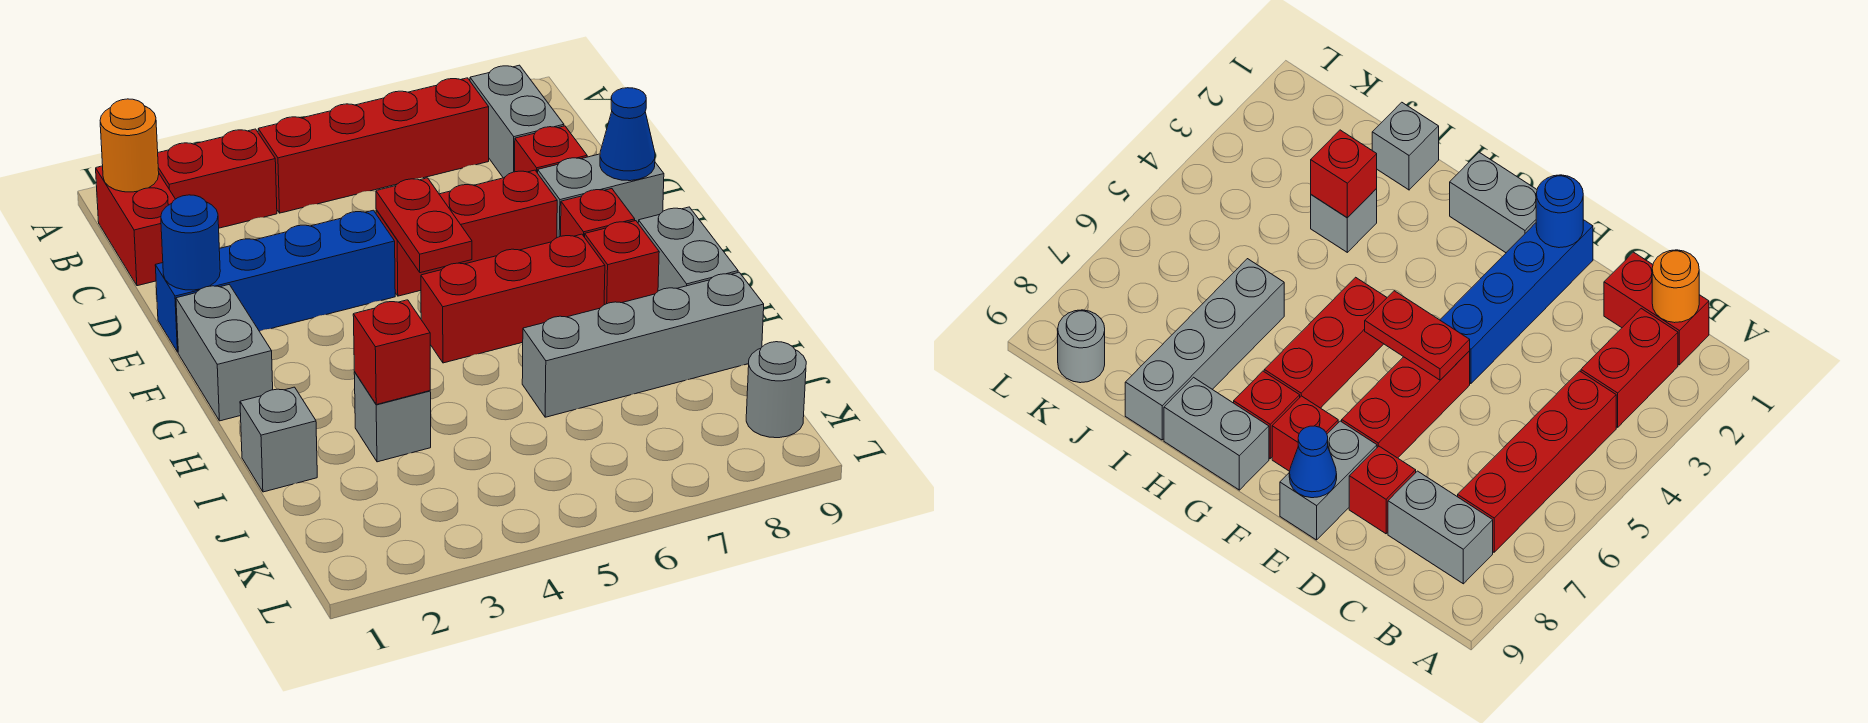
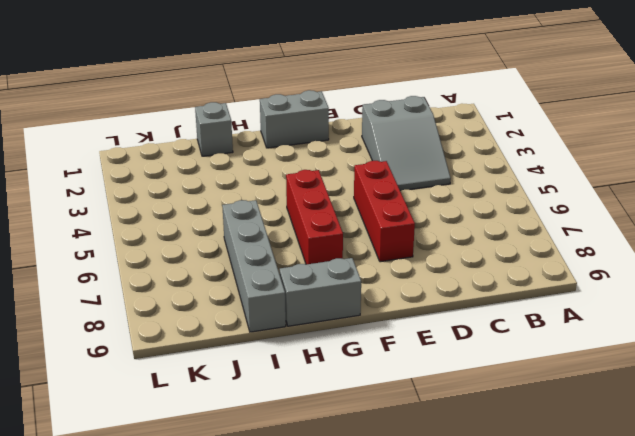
grey 2x3 slope [362,96,451,191] -> none
none -> red 1x2 brick [96,166,175,286]
none -> red 1x2 brick [158,129,277,228]
none -> red 1x4 brick [258,78,489,213]

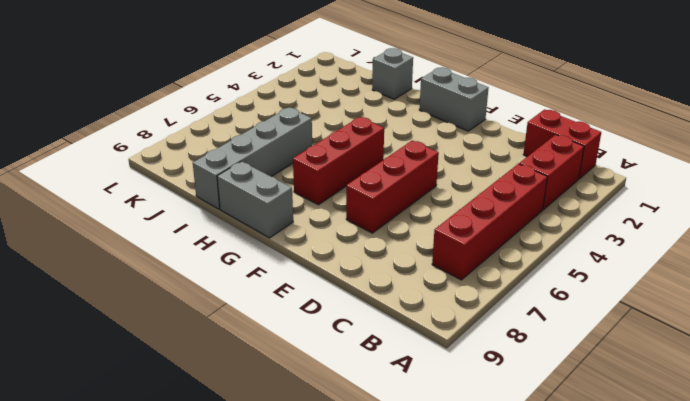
none -> grey 1x2 brick [470,65,564,178]
none -> red 1x1 brick [515,126,587,173]
none -> blue 1x4 brick [155,210,395,352]

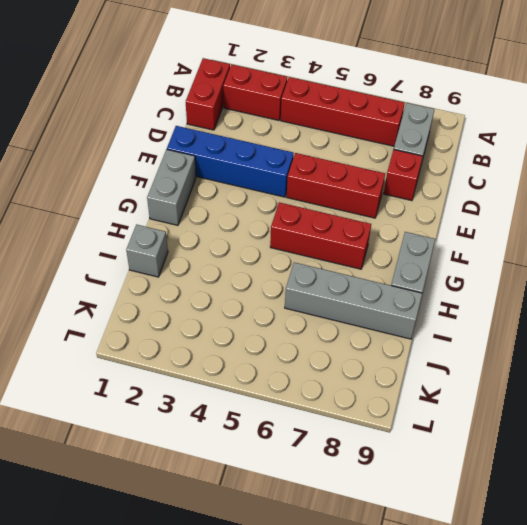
none -> grey 1x2 brick [538,154,664,238]
none -> red 1x1 brick [561,189,635,237]
none -> red 1x1 brick [585,221,659,305]

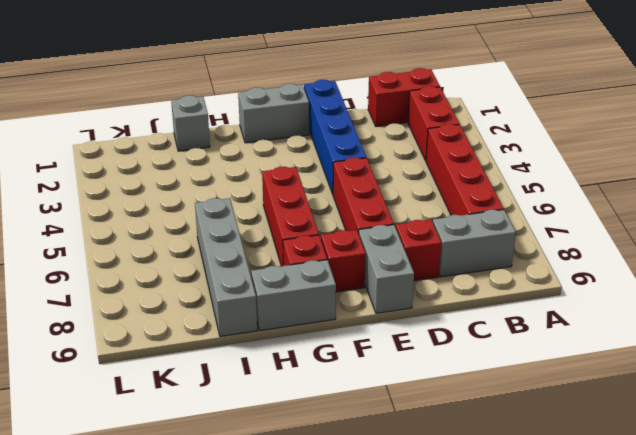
none -> grey 1x1 brick [354,372,431,462]
none -> grey 1x1 round brick [746,342,806,438]
none -> orange 1x1 round brick [100,99,159,192]

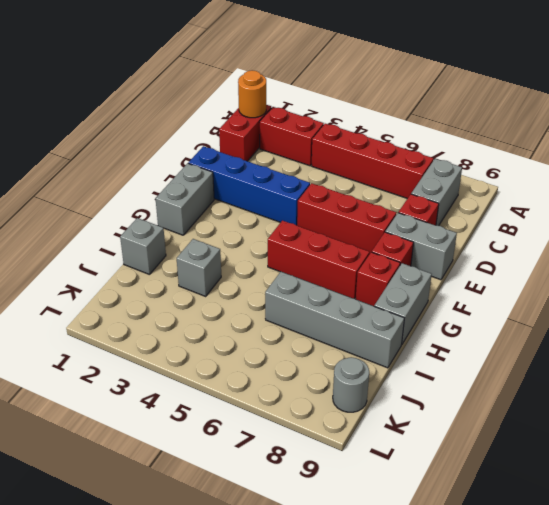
none -> blue 1x1 round brick [161,195,220,290]
none -> red 1x2 plate [376,178,472,273]
none -> blue 1x1 cone [600,88,655,181]

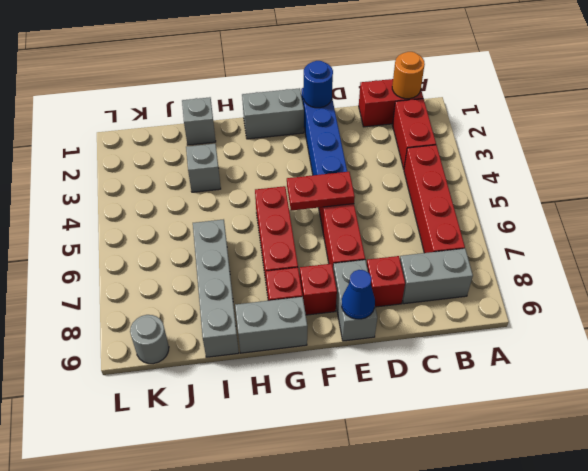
none -> red 1x1 brick [353,300,430,405]

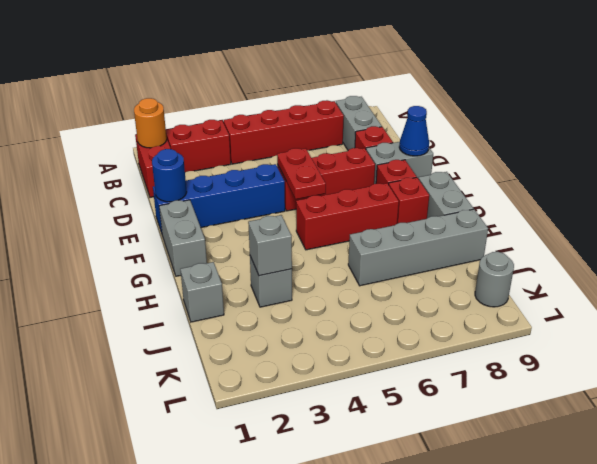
grey 1x1 brick [248,215,292,276] -> red 1x1 brick [353,300,430,405]

